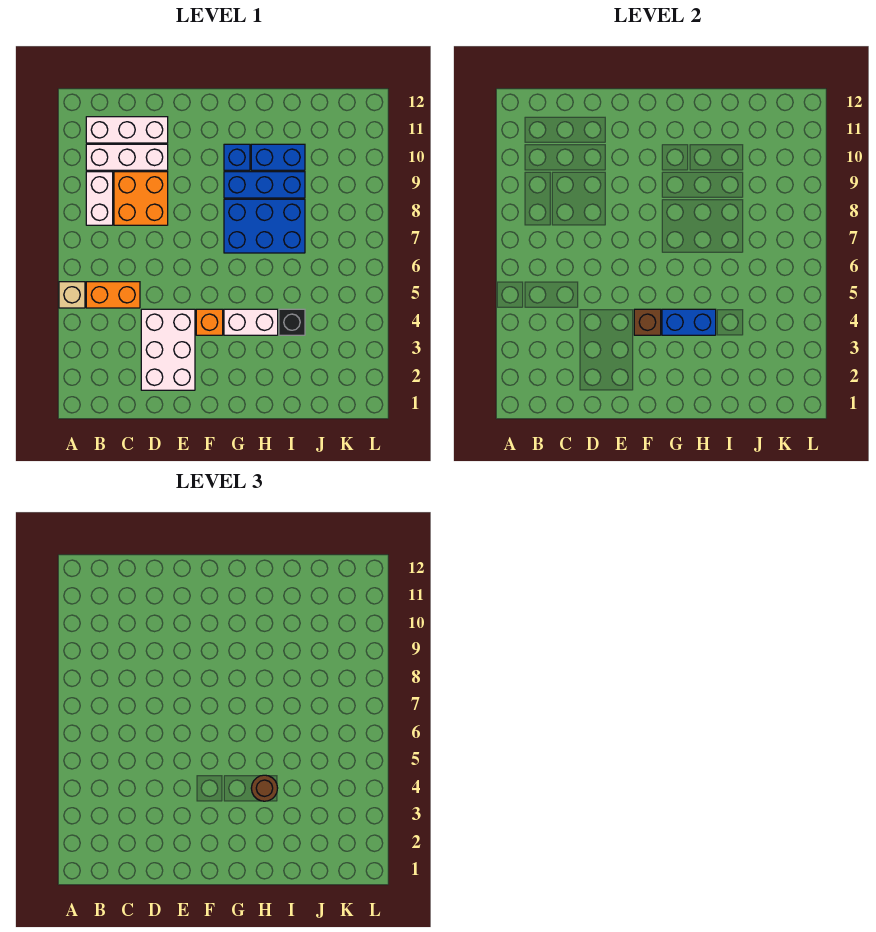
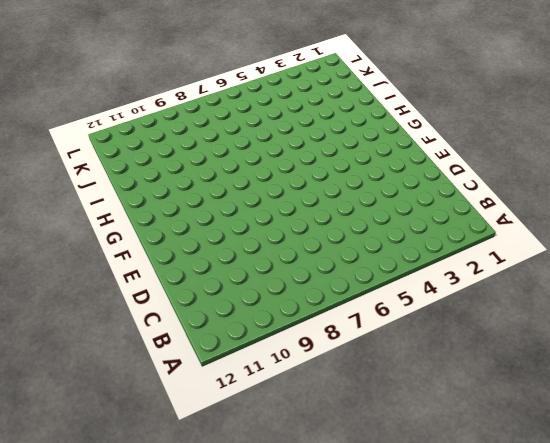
none -> tan 1x1 brick [59,282,85,308]
none -> orange 1x2 brick [86,282,140,308]
none -> white 1x2 brick [86,172,113,225]

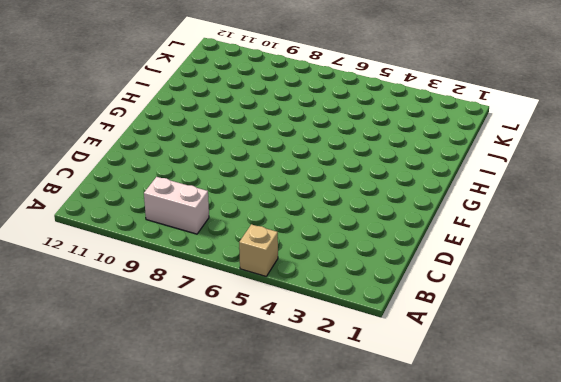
none -> orange 1x2 brick [86,282,140,308]
none -> white 1x3 brick [86,144,168,170]
none -> white 1x3 brick [86,117,168,143]

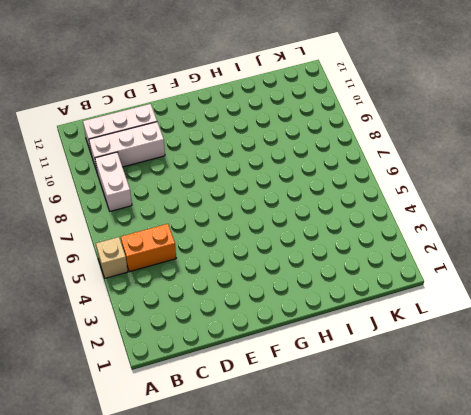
none -> orange 2x2 brick [114,172,168,225]
none -> white 2x3 brick [141,309,195,390]
none -> orange 1x1 brick [196,309,223,335]

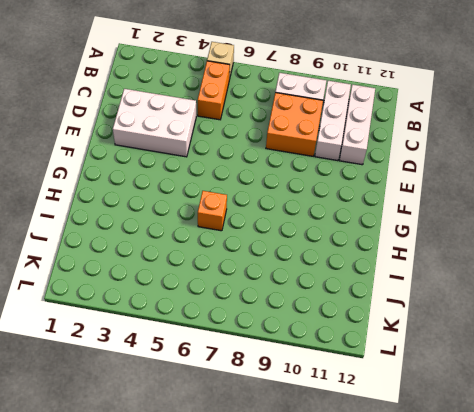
orange 1x1 brick [198,191,227,231] -> orange 1x1 brick moved to [196,309,223,335]
none -> white 1x2 brick [224,309,278,335]
none -> blue 2x3 brick [224,199,305,253]
none -> blue 1x3 brick [224,172,305,198]

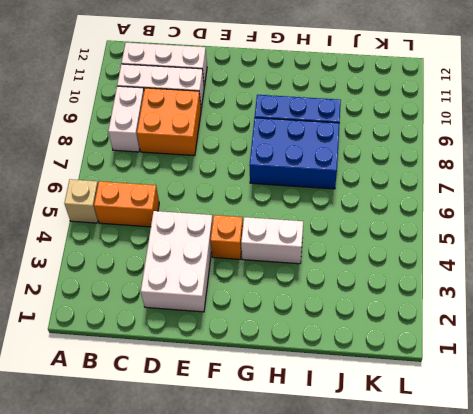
none -> blue 1x1 brick [224,144,250,170]
none -> blue 1x2 brick [251,144,305,170]
none -> black 1x1 brick [279,309,305,335]

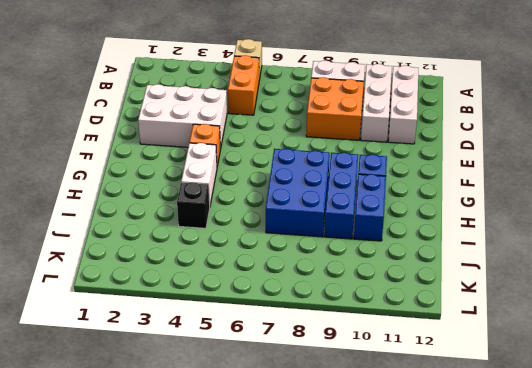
none -> brown 1x1 brick [634,309,661,335]
none -> blue 1x2 brick [662,309,716,335]
none -> brown 1x1 round brick [251,775,278,801]

